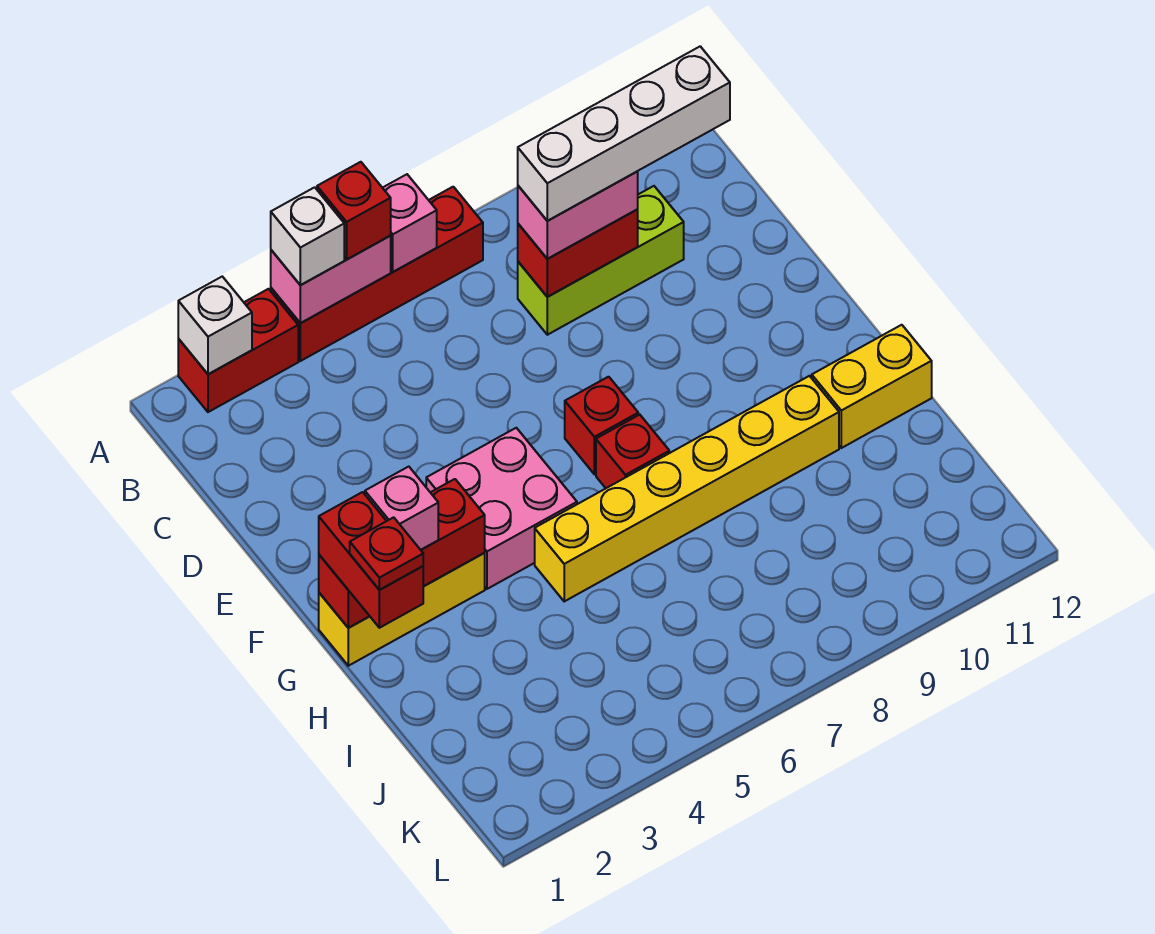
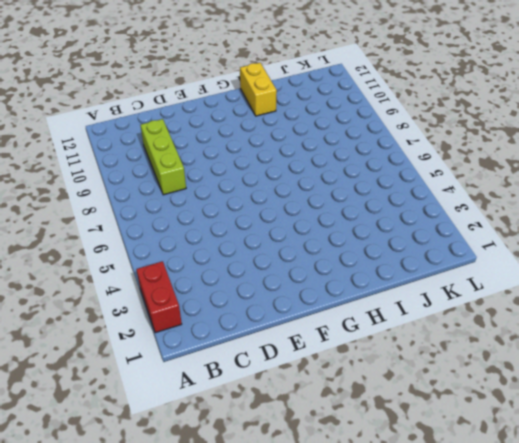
none -> red 1x4 brick [271,187,483,361]
none -> pink 2x2 brick [426,428,577,589]
none -> red 1x1 brick [565,377,638,474]

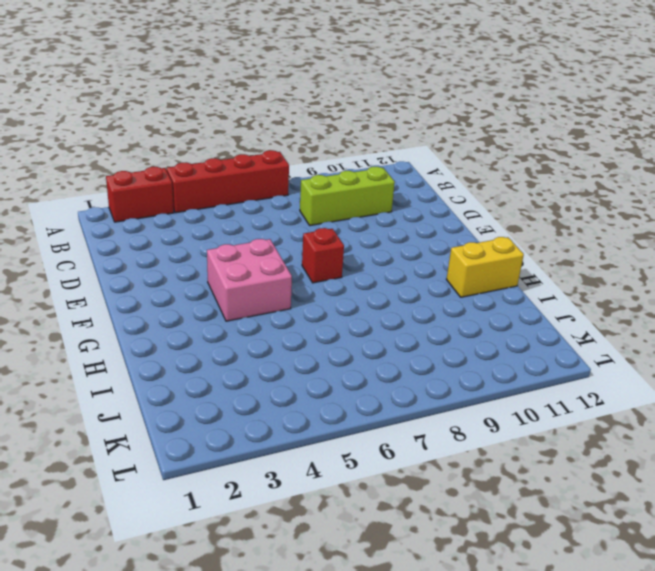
none -> yellow 1x3 brick [319,553,485,666]
none -> red 1x1 brick [596,415,669,488]
none -> yellow 1x6 brick [535,376,839,601]

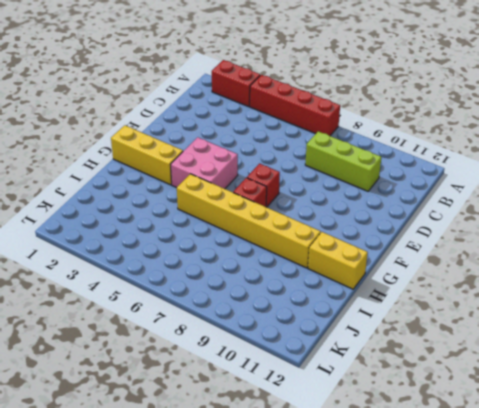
none -> white 1x1 brick [178,277,252,374]
none -> pink 1x2 brick [271,236,391,323]
none -> pink 1x1 brick [383,174,437,272]

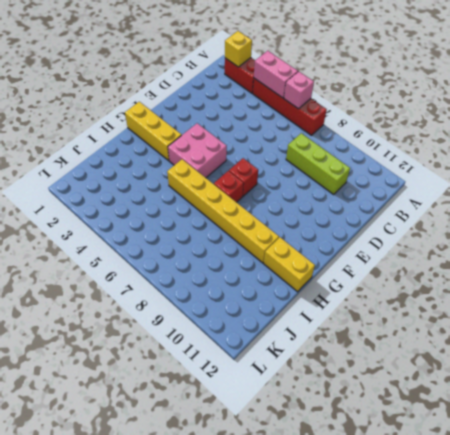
yellow 1x1 brick [225,31,252,67] -> white 1x1 brick [178,277,252,374]
none -> red 1x2 brick [518,210,638,297]
none -> red 1x3 brick [319,479,485,628]
none -> white 1x1 brick [271,187,344,285]

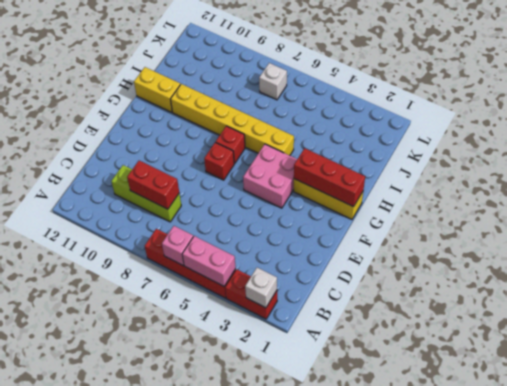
white 1x1 brick [259,63,287,100] -> white 1x1 brick moved to [271,187,344,285]
none -> red 1x1 brick [317,162,391,259]
none -> pink 1x2 brick [518,172,638,259]
none -> red 1x2 brick [319,492,424,628]

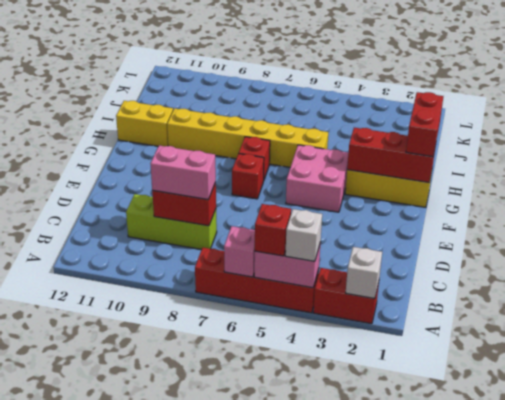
none -> pink 1x1 brick [365,467,438,550]
none -> white 1x4 brick [518,46,730,221]
none -> red 1x1 plate [350,517,423,590]

